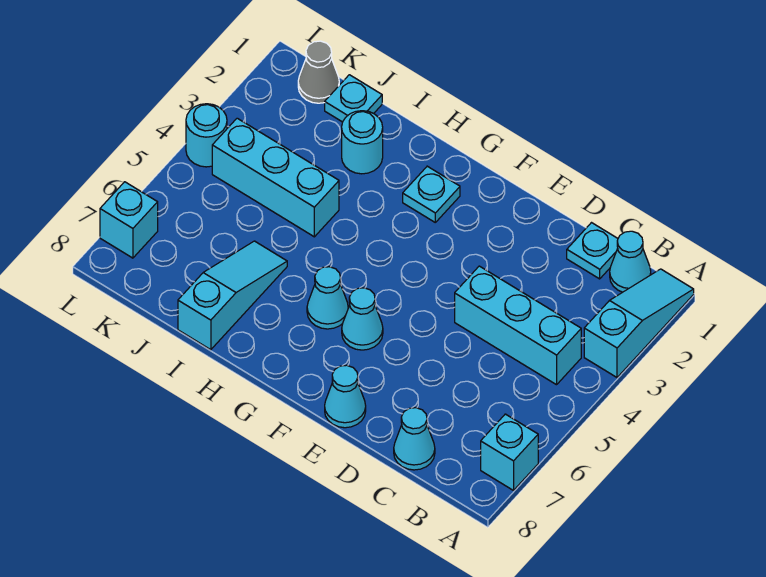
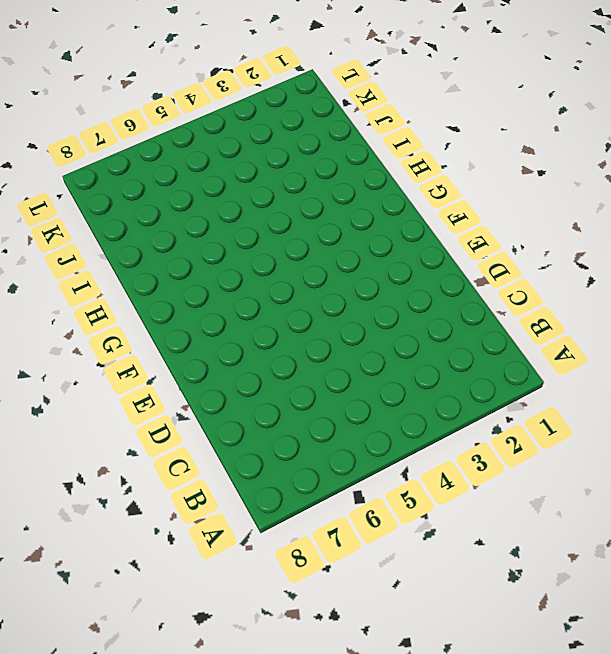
none -> cyan 1x3 slope [584,269,694,377]
none -> cyan 1x1 brick [481,414,538,490]
none -> cyan 1x1 cone [610,231,651,292]

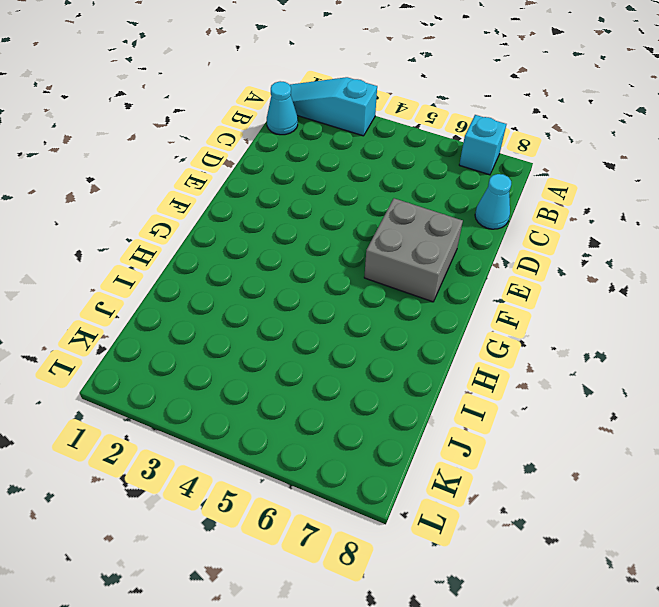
grey 2x2 brick [364,198,463,302] -> cyan 1x1 cone [342,288,383,350]
none -> cyan 1x3 brick [455,266,581,385]
none -> cyan 1x1 plate [567,223,618,279]
none -> cyan 1x1 cone [325,365,366,428]

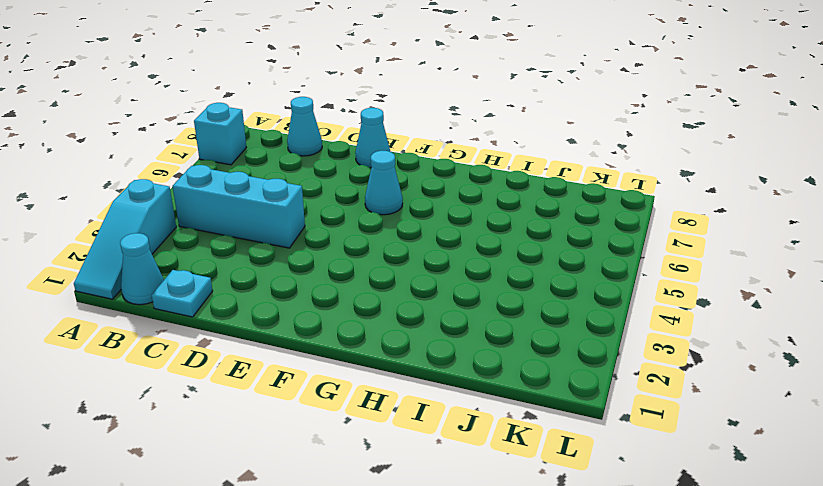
none -> cyan 1x1 plate [403,166,460,222]
none -> cyan 1x1 cone [307,267,348,329]
none -> cyan 1x1 round brick [342,111,383,174]

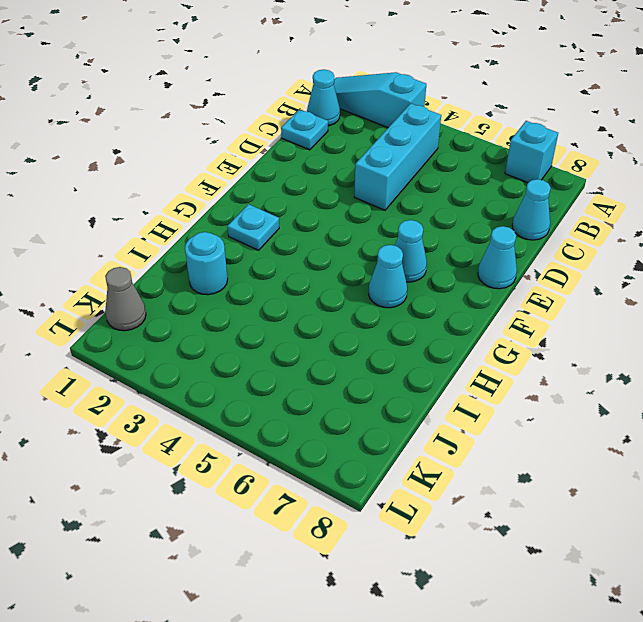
none -> cyan 1x3 brick [212,118,339,237]
none -> cyan 1x3 slope [178,241,287,350]
none -> cyan 1x1 plate [325,75,382,122]

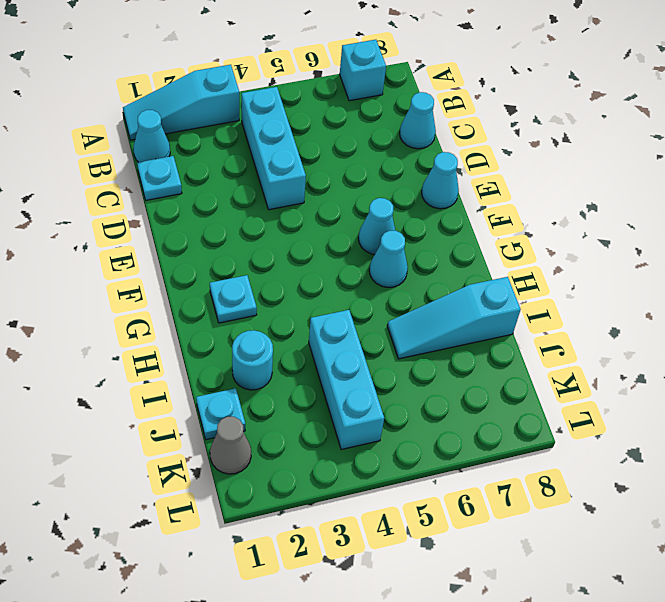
none -> cyan 1x1 round brick [186,104,227,167]
none -> cyan 1x1 brick [100,182,158,258]

